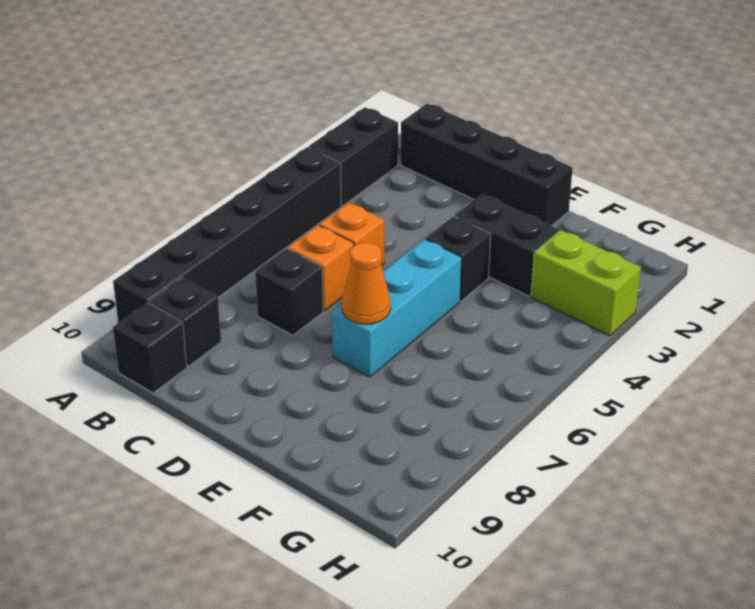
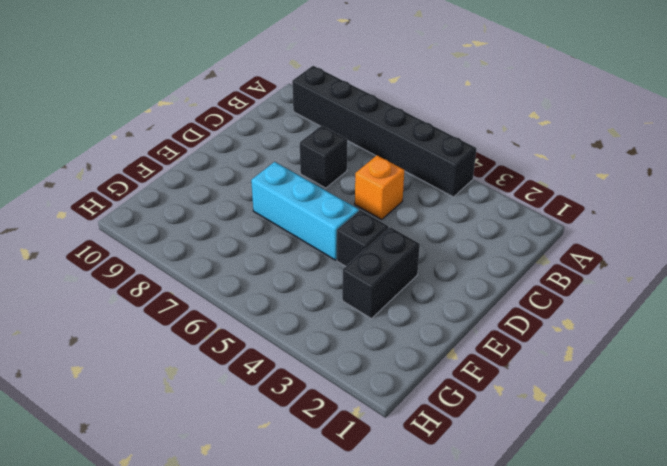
none -> black 1x2 brick [309,108,398,206]
none -> black 1x4 brick [401,104,573,226]
none -> black 1x1 brick [149,277,221,366]

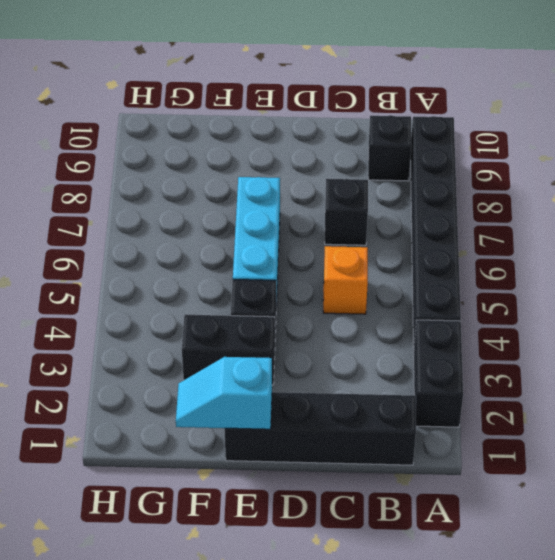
cyan 1x2 slope [176,357,272,429] -> none
none -> black 1x1 brick [113,302,187,393]
none -> orange 1x1 brick [288,225,354,311]
none -> lime 1x2 brick [531,230,641,336]

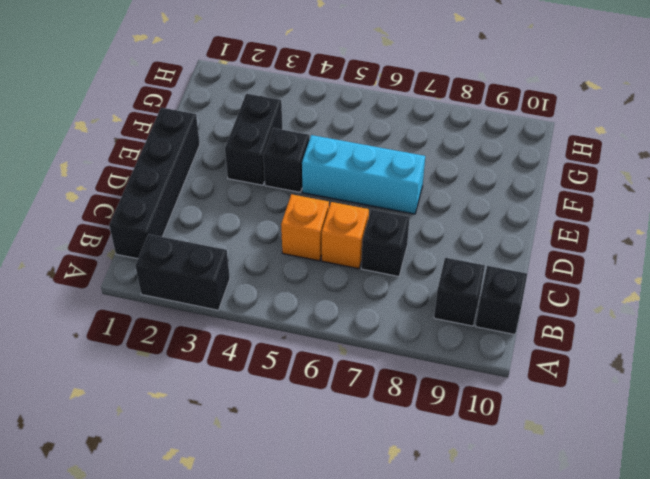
none -> black 1x6 brick [113,147,342,323]
none -> lime 1x2 brick [531,230,641,336]
none -> orange 1x1 cone [342,243,391,324]

